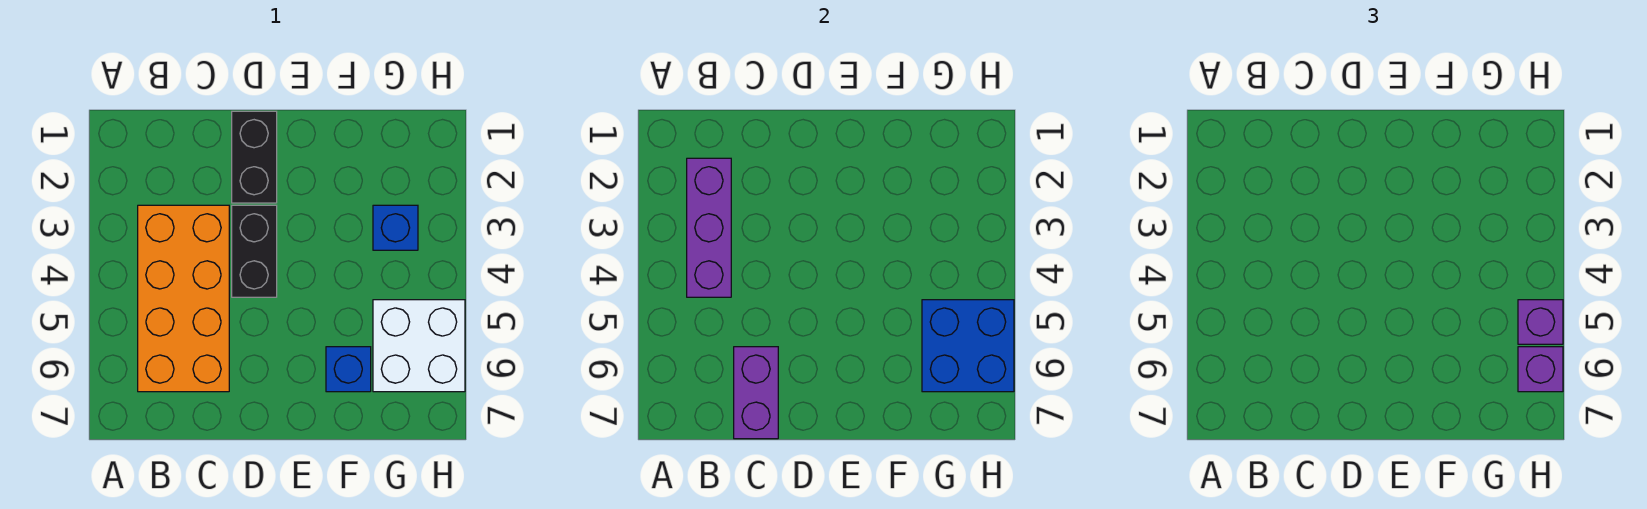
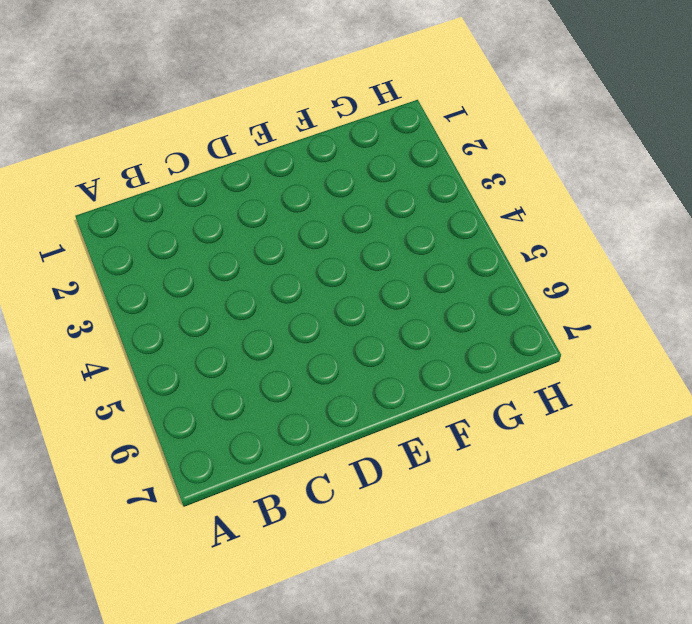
none -> orange 2x4 brick [138,205,229,392]
none -> black 1x2 brick [232,111,277,203]

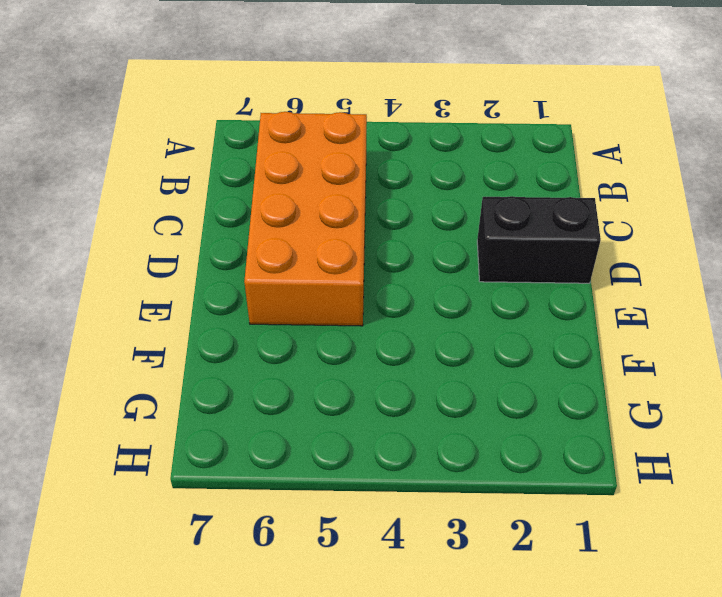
orange 2x4 brick [244,112,367,326] -> orange 2x4 brick turned to [138,205,229,392]
none -> black 1x2 brick [232,205,277,297]
none -> blue 1x1 brick [326,347,371,392]

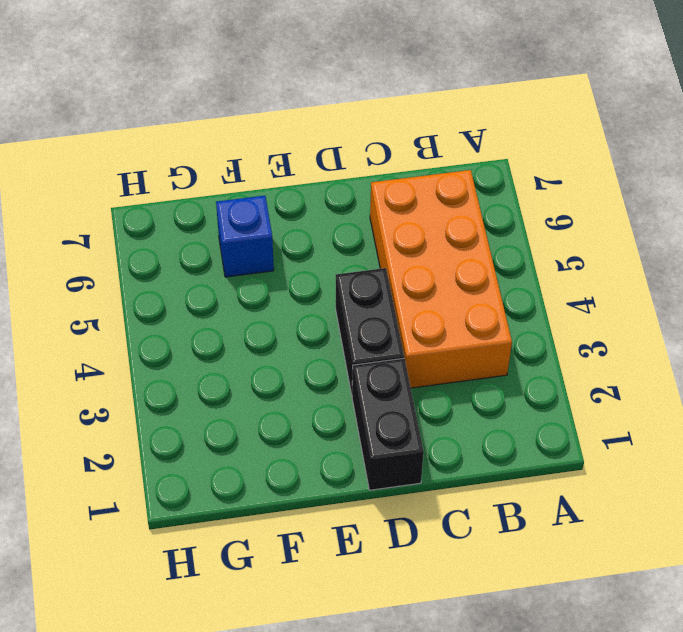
none -> blue 1x1 brick [373,205,418,250]
none -> white 2x2 brick [373,300,465,392]

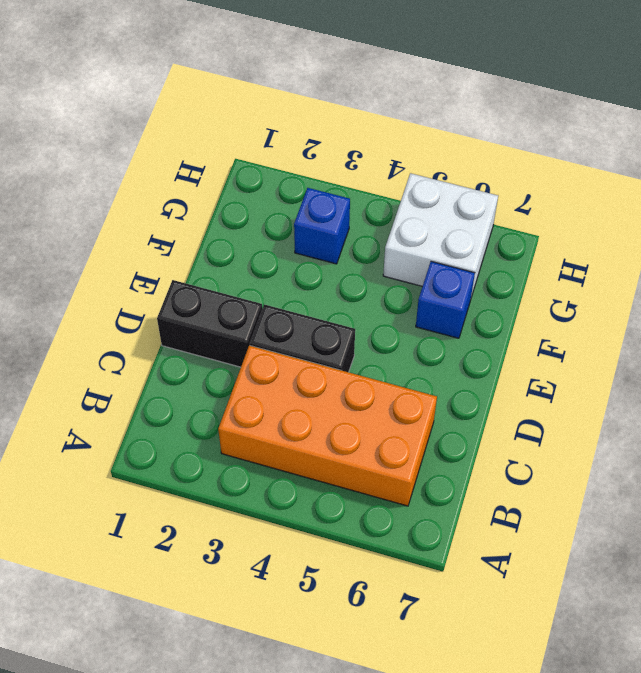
none -> purple 1x3 brick [687,158,731,297]
none -> purple 1x2 brick [734,347,778,439]

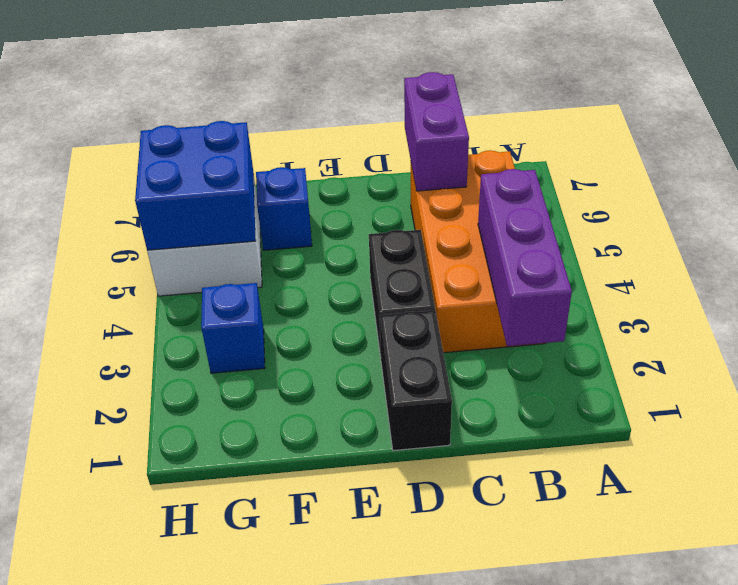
none -> purple 1x1 brick [1518,300,1563,344]
none -> purple 1x1 brick [1518,347,1563,392]

